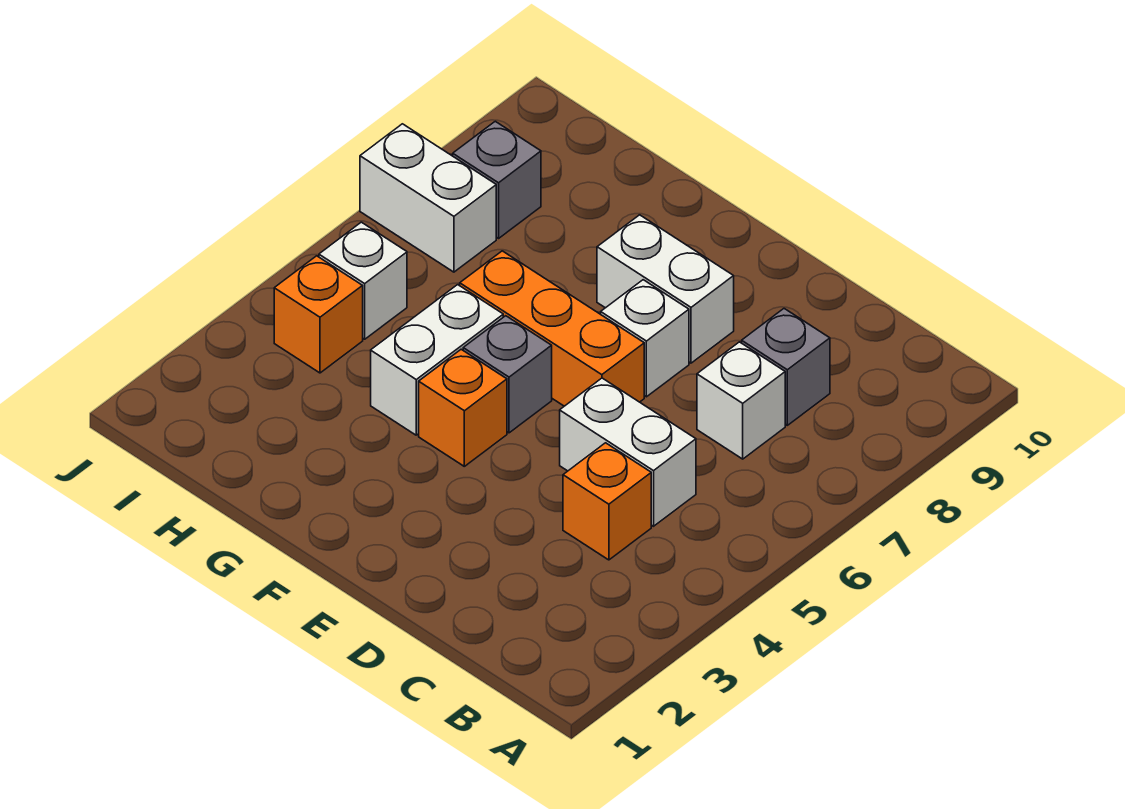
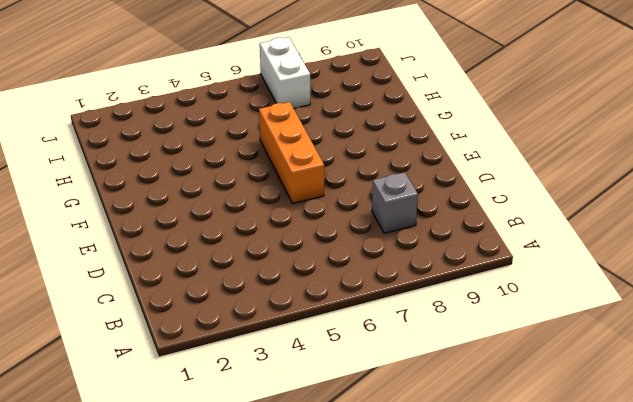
none -> orange 1x1 brick [563,443,651,560]
none -> white 1x2 brick [560,378,696,526]
none -> white 1x1 brick [697,342,785,459]

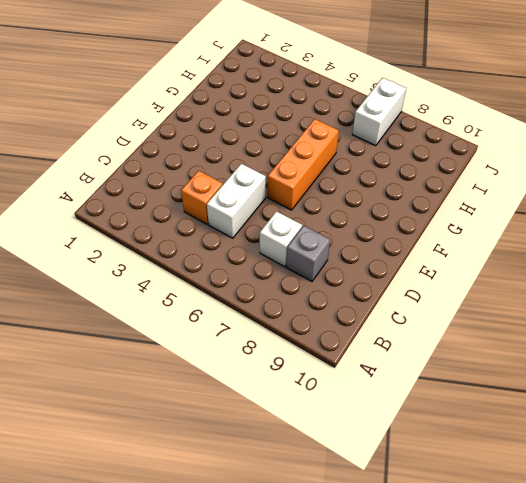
none -> white 1x1 brick [601,280,689,397]
none -> white 1x2 brick [597,215,734,363]
none -> orange 1x1 brick [419,349,507,466]

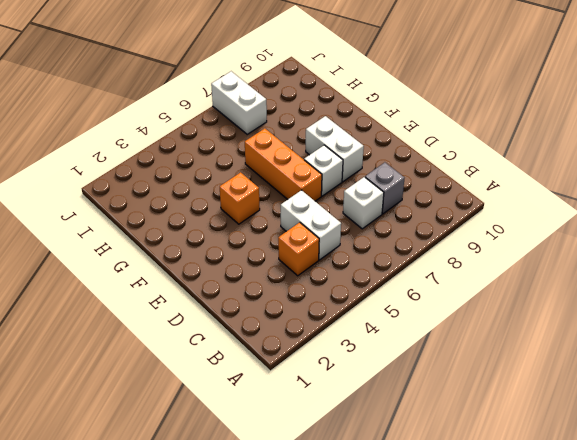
none -> grey 1x1 brick [463,316,552,433]
none -> white 1x2 brick [371,285,503,435]
none -> orange 1x1 brick [274,256,363,373]

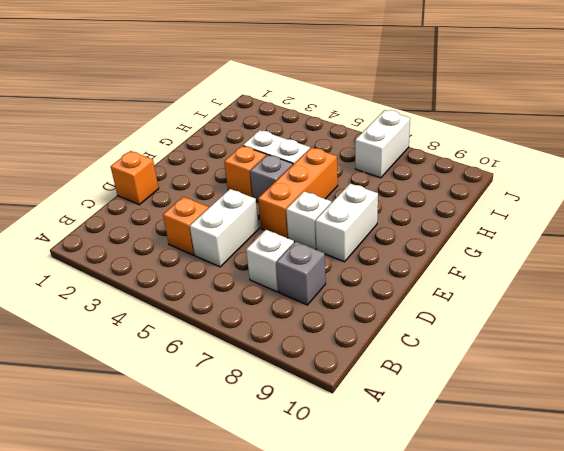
orange 1x1 brick [111,151,159,205] -> orange 1x1 brick moved to [274,256,363,373]
none -> white 1x1 brick [319,222,407,339]
none -> grey 1x1 brick [453,121,541,238]

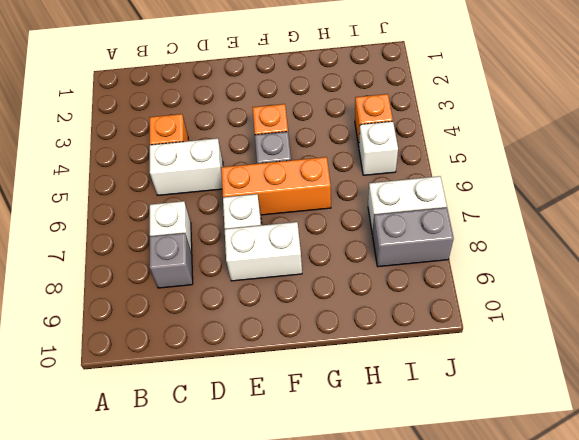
grey 1x2 brick [373,207,454,267] -> grey 1x1 brick [453,121,541,238]
none -> white 1x2 brick [371,285,503,435]

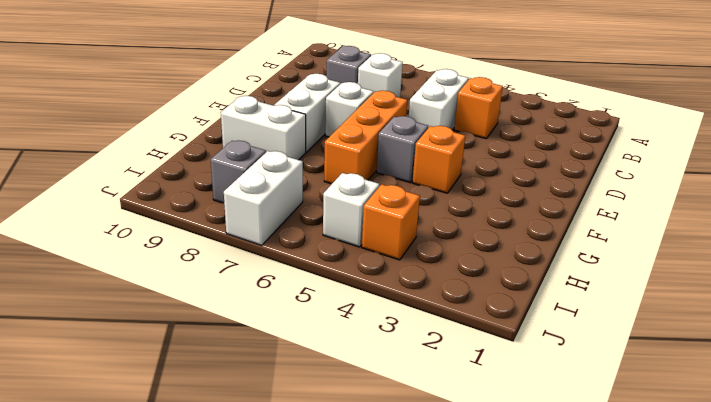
white 1x2 brick [221,96,306,160] -> white 1x2 brick moved to [371,285,503,435]

